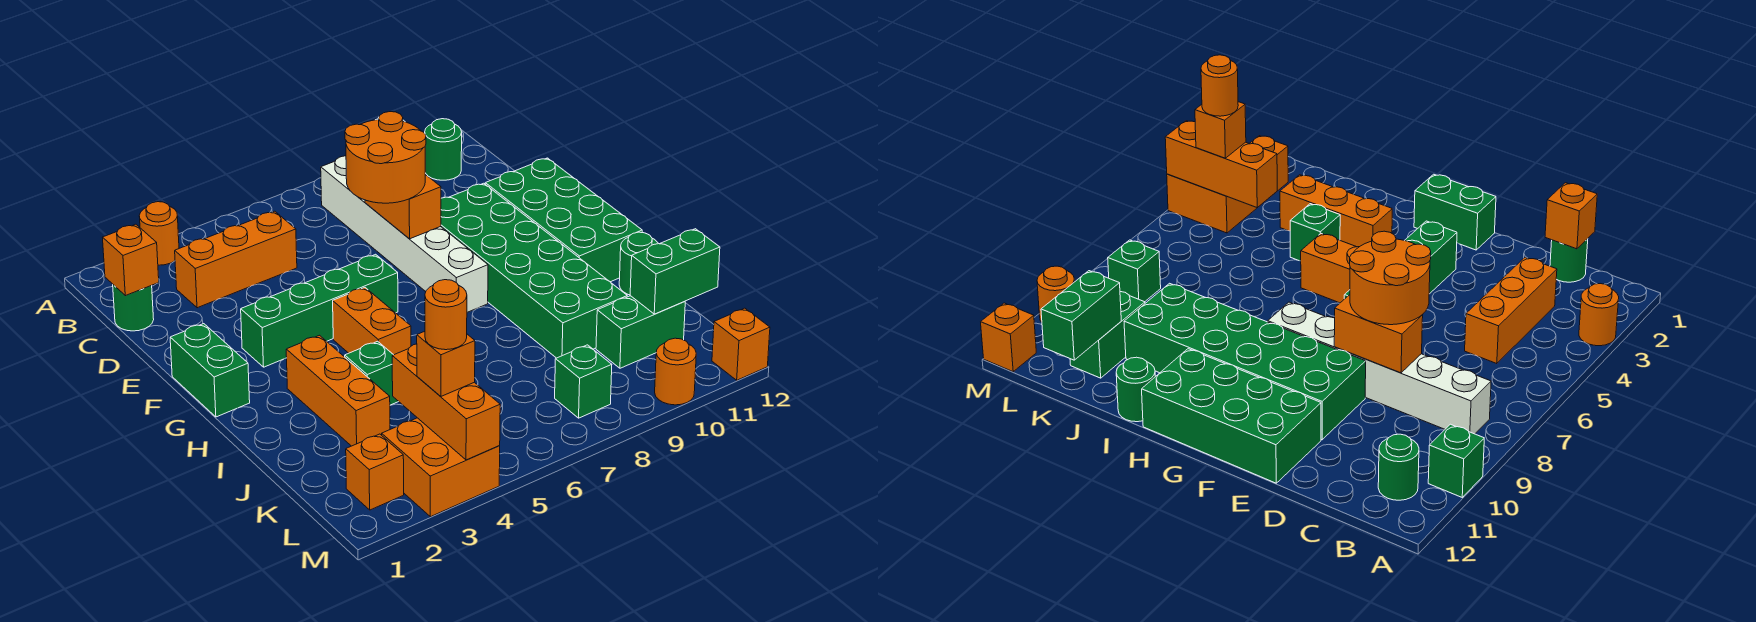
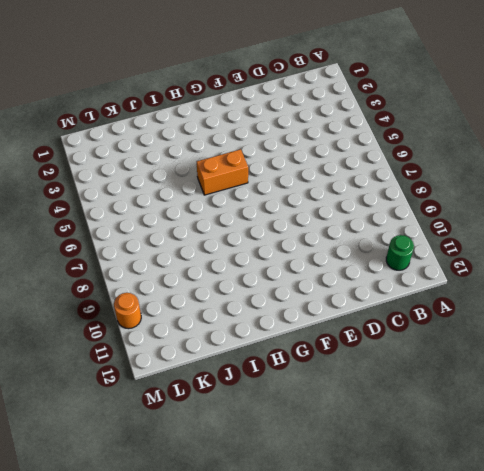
none -> orange 1x1 round brick [139,202,179,265]
none -> green 1x1 brick [1428,424,1484,497]
none -> white 1x6 brick [321,156,488,312]

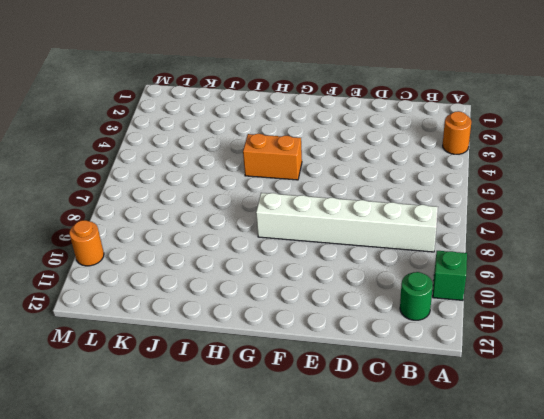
none -> green 1x1 round brick [113,285,154,331]
none -> orange 1x3 brick [175,211,297,308]
none -> green 2x6 brick [441,183,627,358]

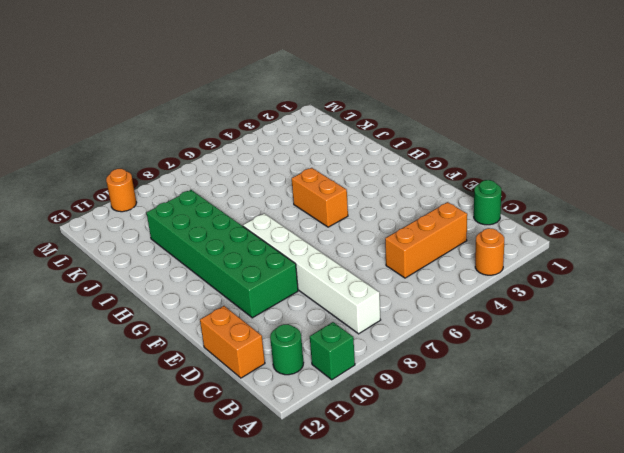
orange 1x2 brick [200,306,265,378] -> orange 1x2 brick moved to [365,174,441,239]
none -> green 2x4 brick [485,158,642,282]
none -> green 1x2 brick [170,324,250,417]
none -> green 1x4 brick [241,254,398,367]

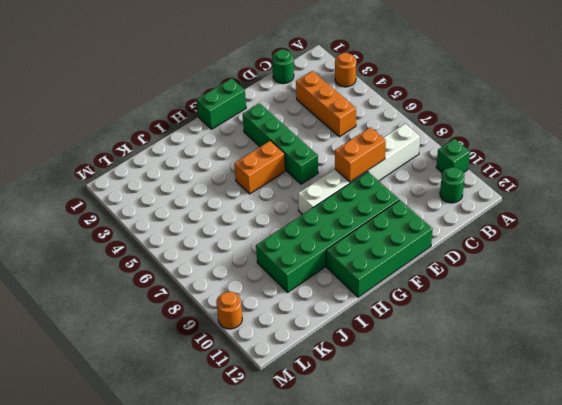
none -> orange 1x3 brick [286,335,390,446]
none -> green 1x1 brick [345,341,399,405]
none -> green 1x1 round brick [619,232,658,295]

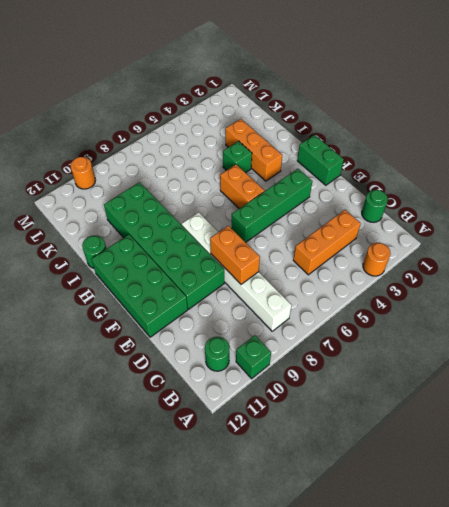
none -> green 1x2 brick [596,296,685,368]
none -> orange 1x1 brick [346,434,404,510]
none -> orange 2x2 brick [382,418,500,517]

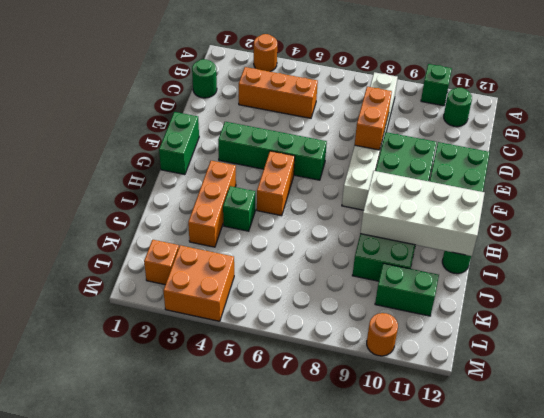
white 2x4 brick [360,171,485,256] -> none
none -> green 1x1 brick [555,345,612,418]
none -> orange 1x1 brick [712,308,770,380]
none -> orange 1x1 brick [102,224,159,296]

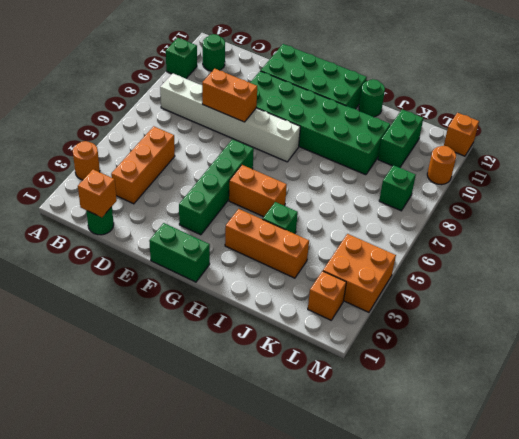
none -> orange 1x3 brick [392,344,500,460]
none -> green 1x2 brick [630,229,720,314]
none -> orange 2x2 round brick [345,112,426,203]

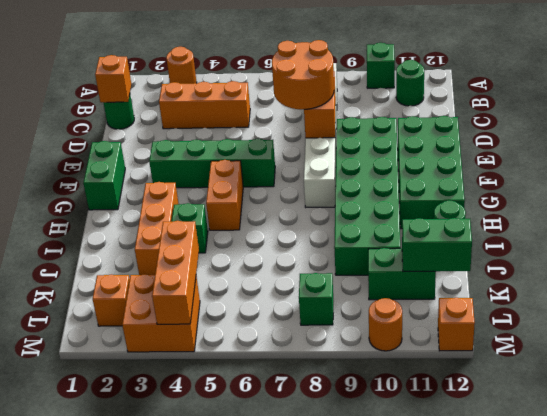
none -> orange 1x1 brick [417,331,475,396]
none -> orange 1x1 round brick [425,280,467,350]

